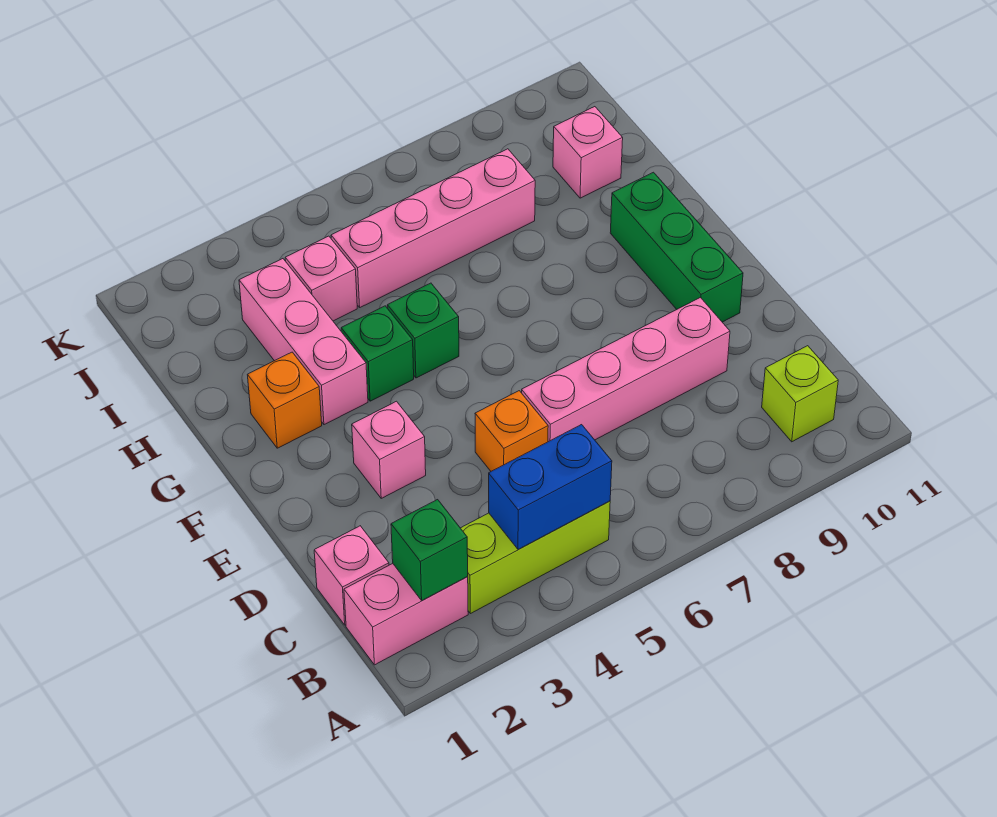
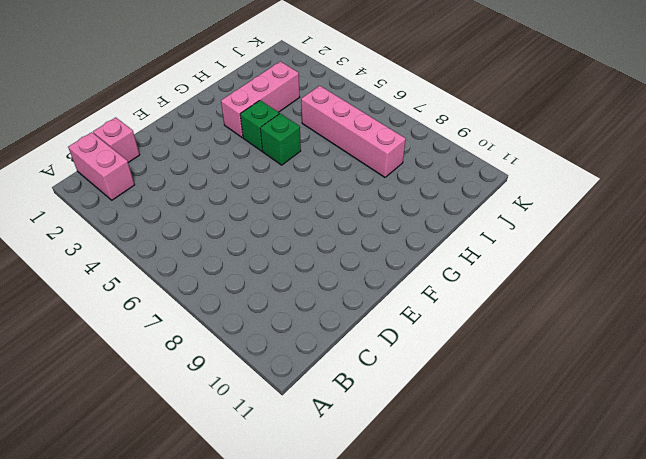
none -> lime 1x3 brick [461,501,610,614]
none -> lime 1x1 brick [762,346,838,442]
none -> orange 1x1 brick [475,391,548,471]

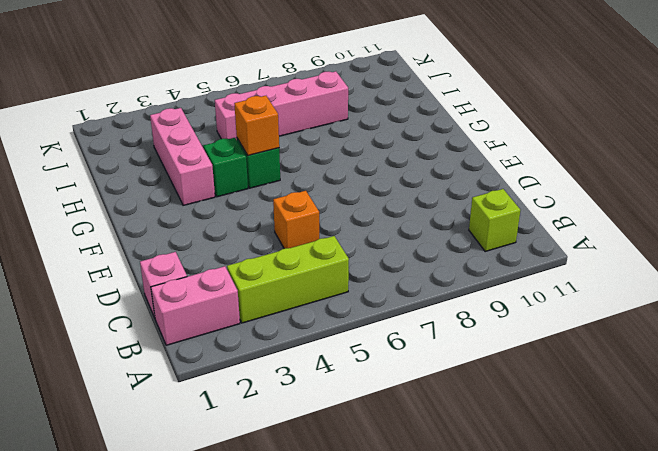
orange 1x1 brick [234,96,279,156] -> orange 1x1 brick moved to [248,352,322,448]
none -> pink 1x4 brick [522,298,730,442]
none -> pink 1x1 brick [352,401,426,498]
none -> green 1x3 brick [610,172,743,322]

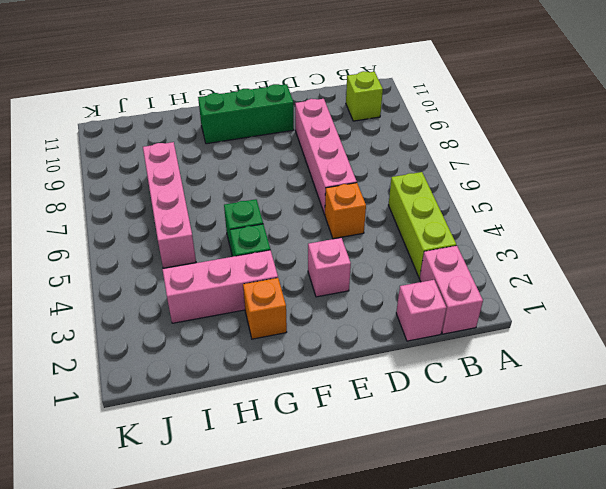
none -> pink 1x1 brick [285,236,357,321]
none -> pink 1x1 brick [553,107,623,198]
none -> green 1x1 brick [391,500,468,601]

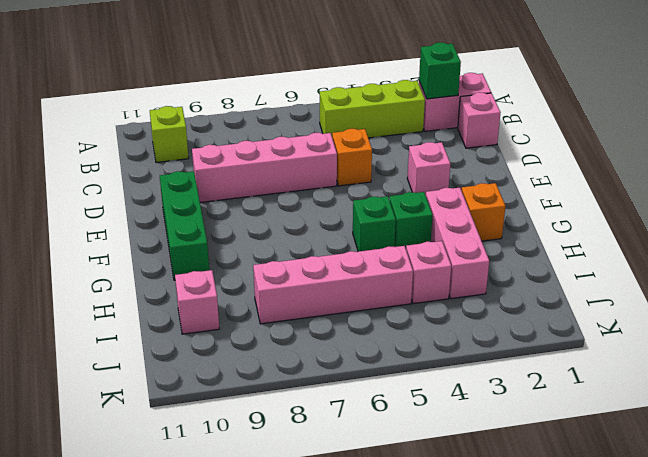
none -> blue 1x2 brick [489,425,612,550]

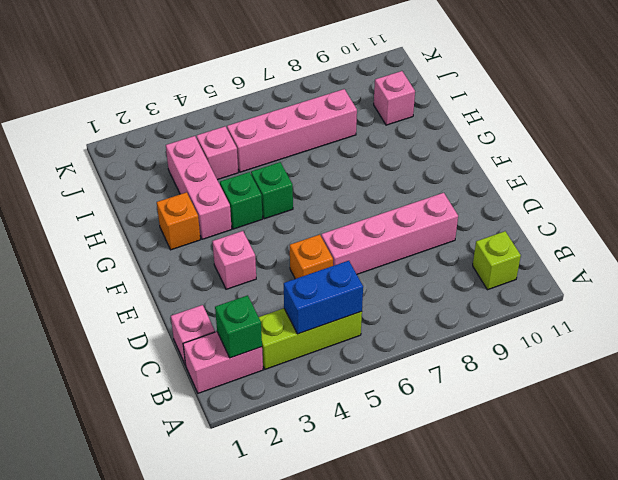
none -> green 1x3 brick [610,172,743,322]

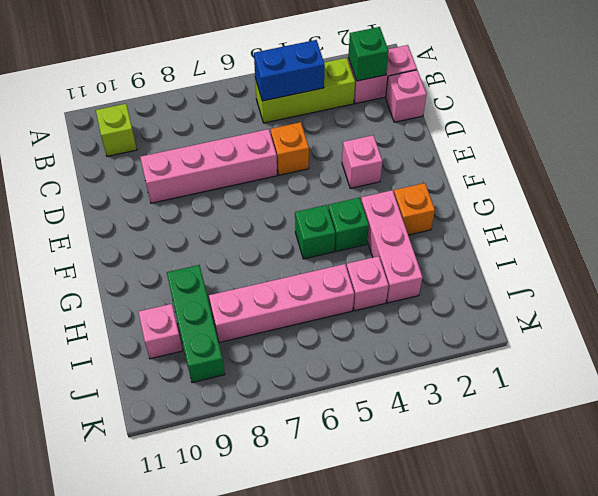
green 1x3 brick [167,265,225,382] -> green 1x3 brick moved to [610,172,743,322]

